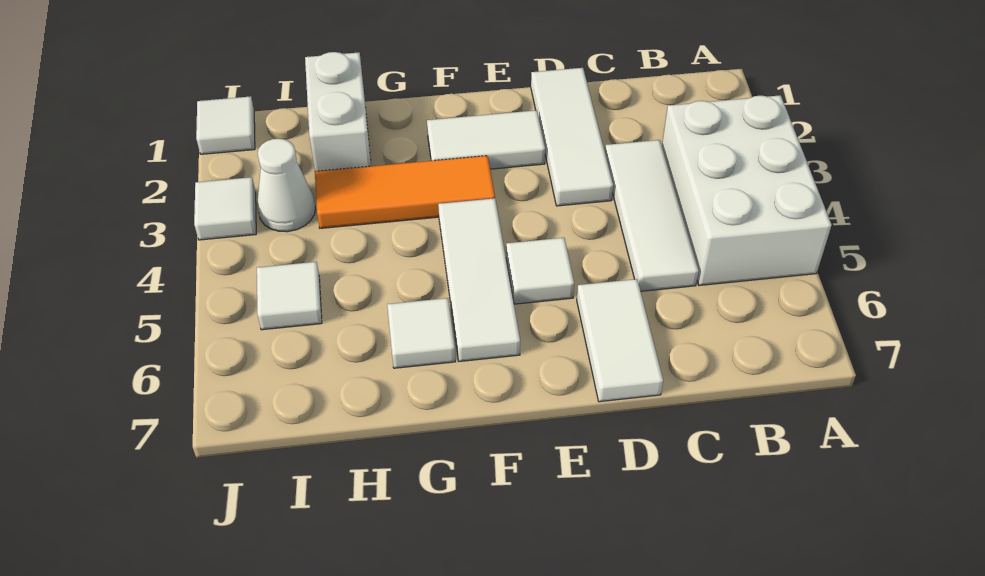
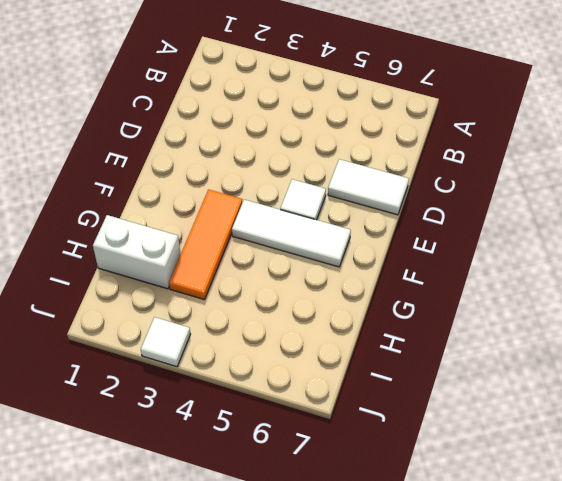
none -> white 2x3 brick [662,95,832,285]
none -> white 1x3 tile [605,140,699,291]
none -> white 1x3 tile [531,68,613,206]

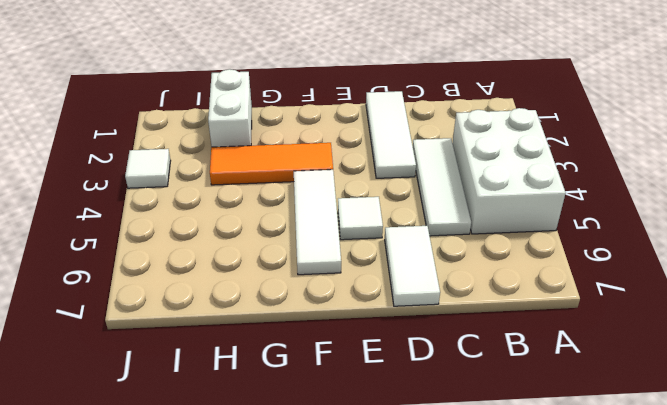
none -> white 1x2 tile [427,110,545,169]
none -> white 1x1 tile [387,298,455,368]
none -> white 1x1 cone [257,139,315,232]

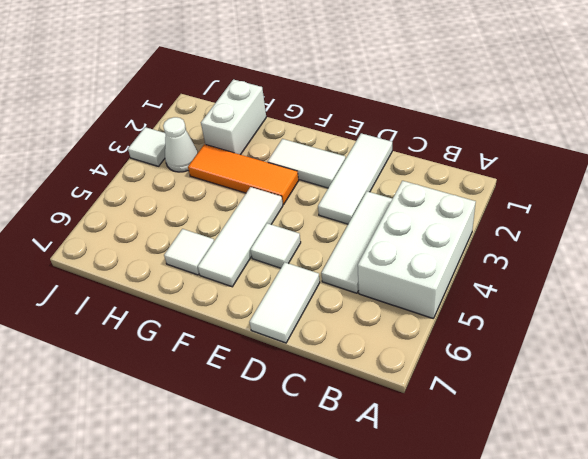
none -> white 1x1 tile [257,262,322,330]
none -> white 1x1 tile [196,96,255,154]

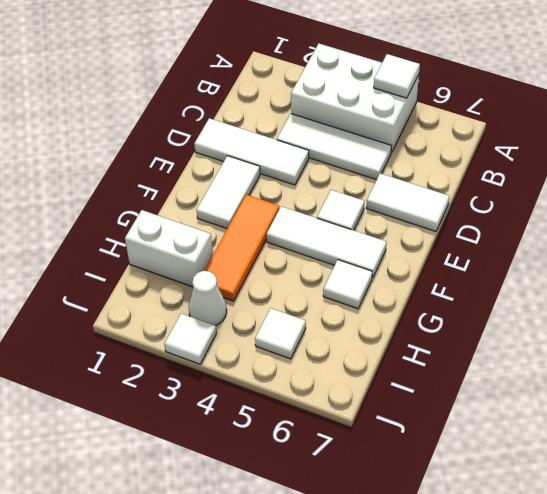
white 1x1 tile [374,54,420,98] -> white 1x1 tile moved to [196,96,255,154]

